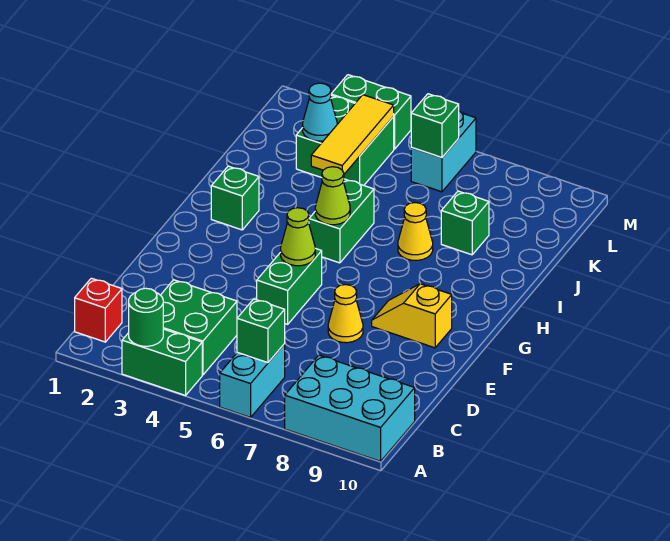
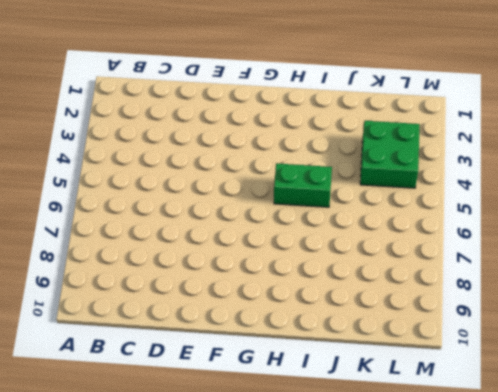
none -> green 1x2 brick [122,329,202,396]
none -> cyan 1x2 brick [220,344,285,417]
none -> cyan 2x3 brick [285,355,415,461]

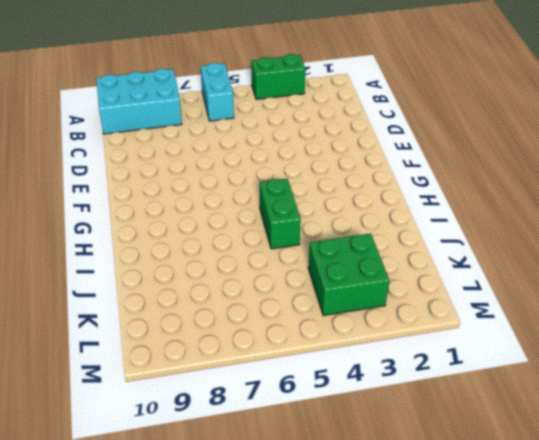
none -> red 1x1 brick [75,278,122,342]
none -> green 2x2 brick [161,280,237,375]
none -> green 1x2 brick [257,248,322,324]

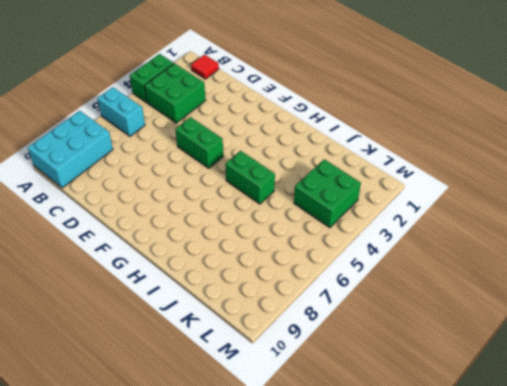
red 1x1 tile [191,55,219,79] -> red 1x1 brick [75,278,122,342]
none -> yellow 1x1 cone [328,285,363,343]
none -> yellow 1x2 slope [372,284,452,348]
none -> green 1x1 brick [211,166,259,230]

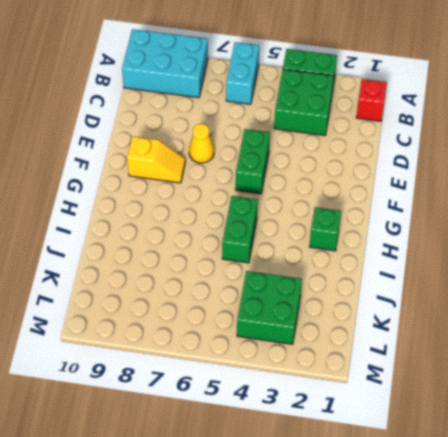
none -> yellow 1x1 cone [398,203,433,260]
none -> green 1x1 brick [441,191,489,255]
none -> cyan 1x2 brick [411,111,476,192]

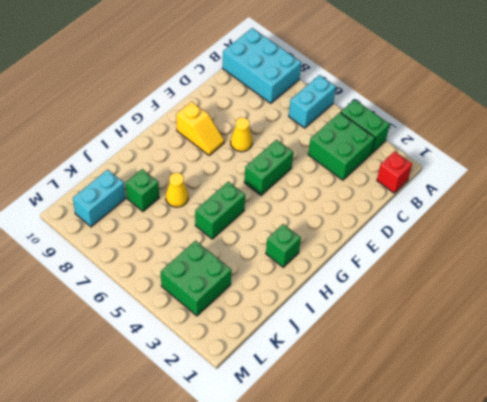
cyan 1x2 brick [73,170,125,227] -> cyan 1x2 brick moved to [411,111,476,192]
none -> green 1x2 brick [331,75,411,149]
none -> green 1x1 round brick [129,288,163,346]
none -> green 1x1 brick [237,299,285,363]

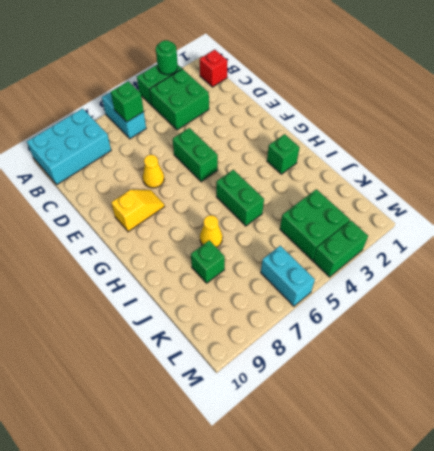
none -> lime 1x1 cone [281,208,315,266]
none -> lime 1x1 cone [315,167,350,225]
none -> yellow 1x3 tile [311,95,394,174]

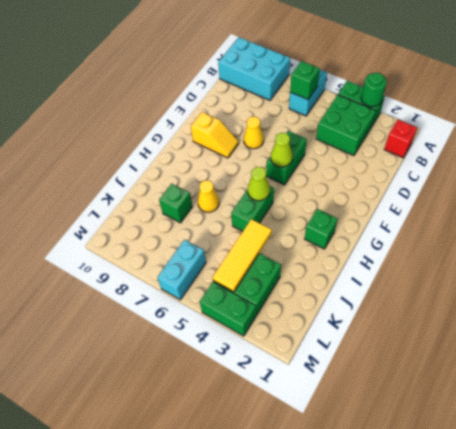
none -> cyan 1x1 cone [303,83,337,141]
none -> green 1x1 brick [411,94,459,158]

